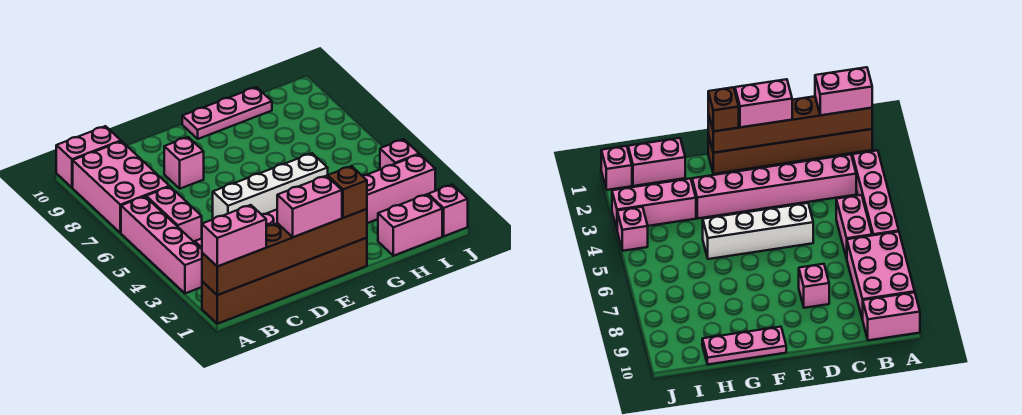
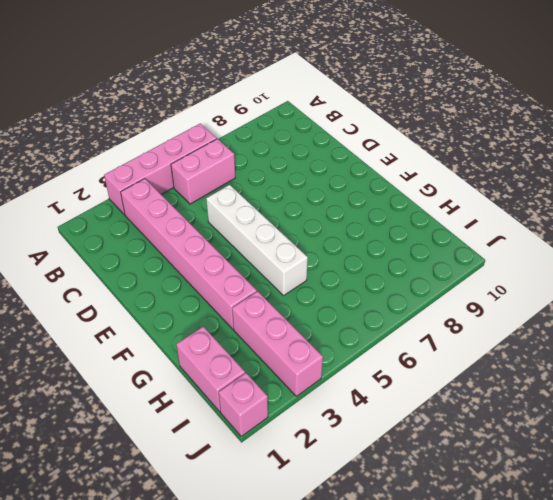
none -> brown 1x6 brick [202,238,367,324]
none -> pink 2x3 brick [73,141,169,233]
none -> pink 1x2 brick [56,126,121,188]

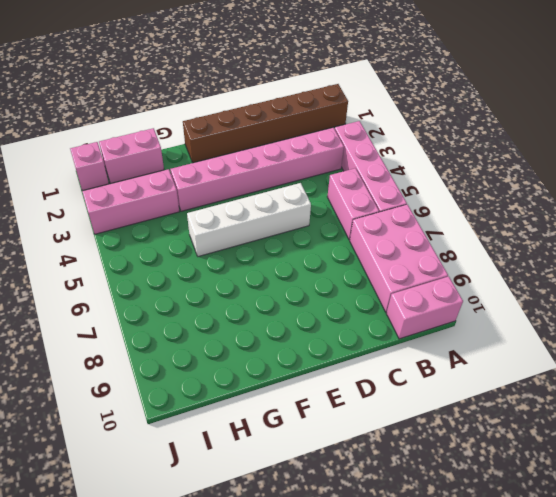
none -> pink 1x1 brick [164,137,204,189]
none -> pink 1x3 plate [182,87,272,139]
none -> pink 1x1 brick [380,139,419,169]

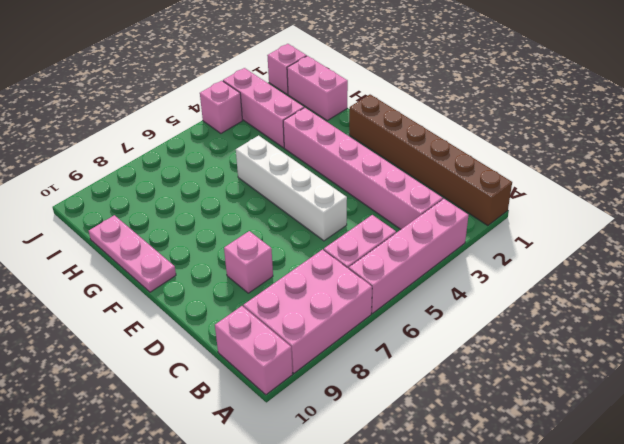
none -> brown 1x6 brick [202,209,367,295]
none -> pink 1x2 brick [202,205,266,266]
none -> pink 1x2 brick [277,176,342,237]

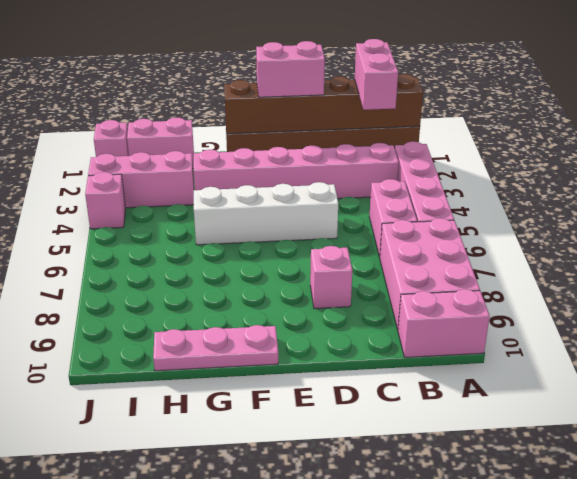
pink 1x2 brick [355,39,398,110] -> pink 1x2 brick turned to [202,205,266,266]
none -> brown 1x1 brick [328,166,367,218]

